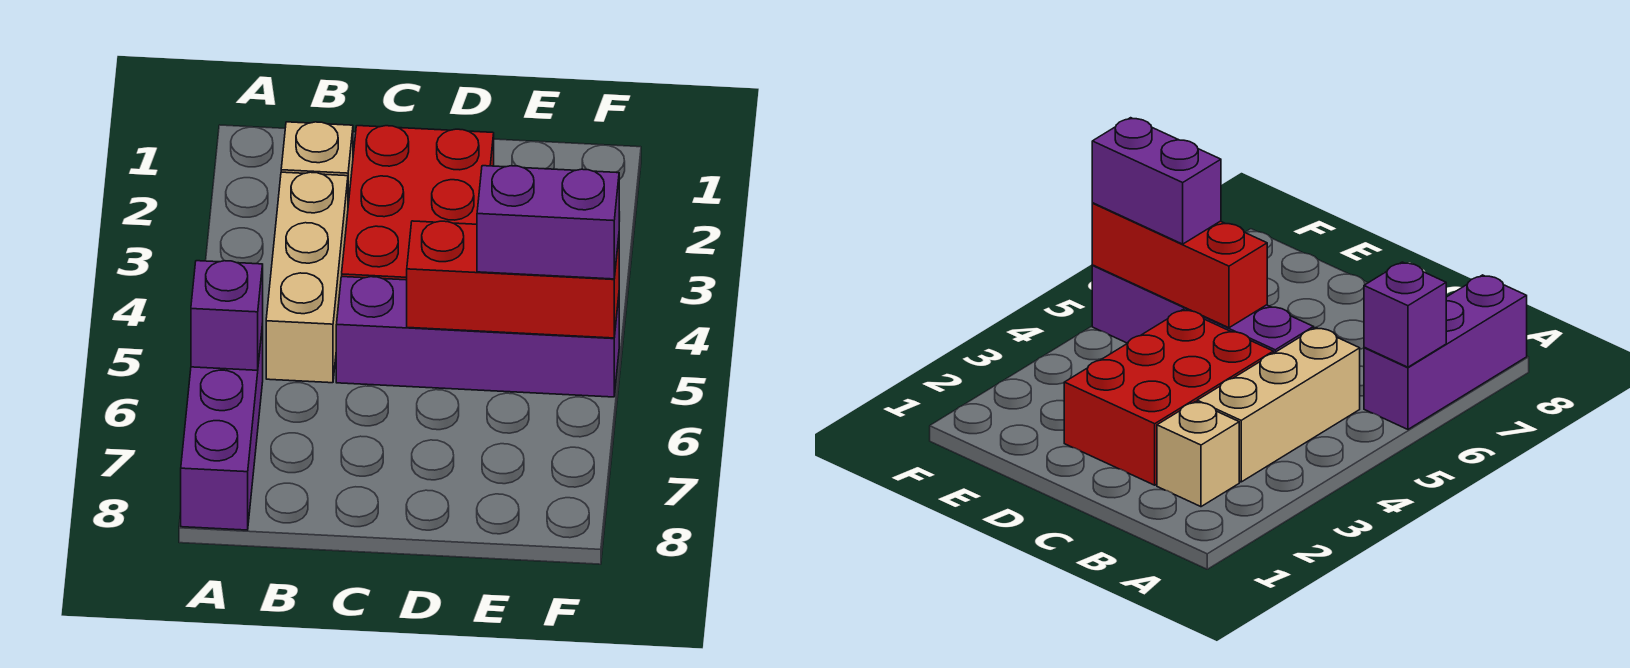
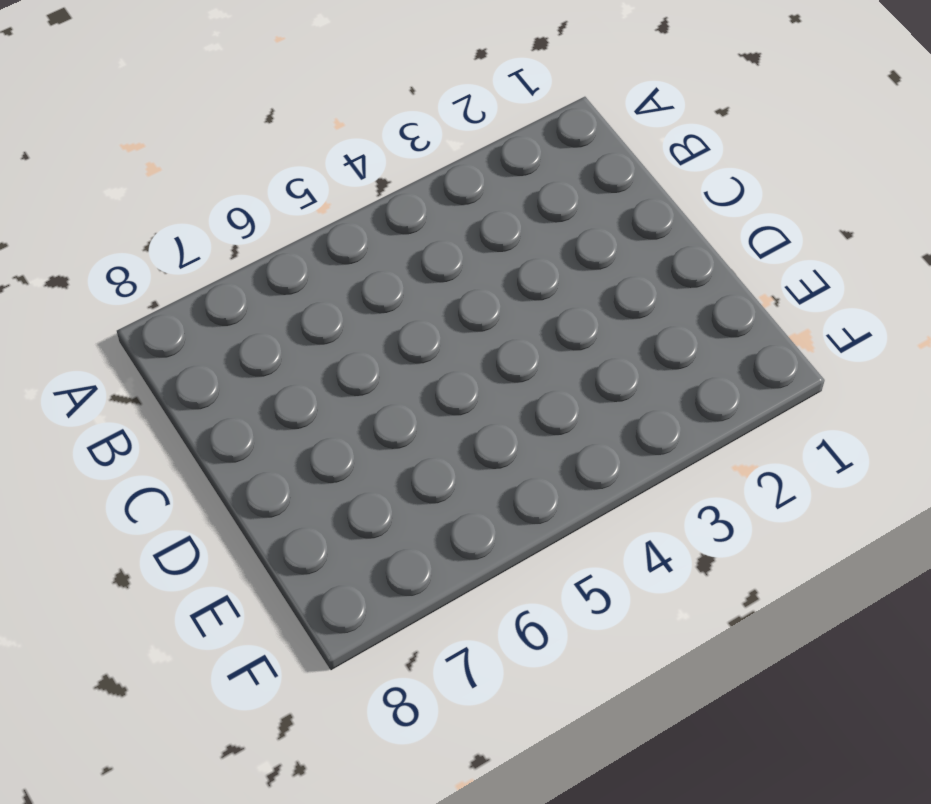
none -> purple 1x3 brick [181,324,263,530]
none -> tan 1x1 brick [281,122,353,204]

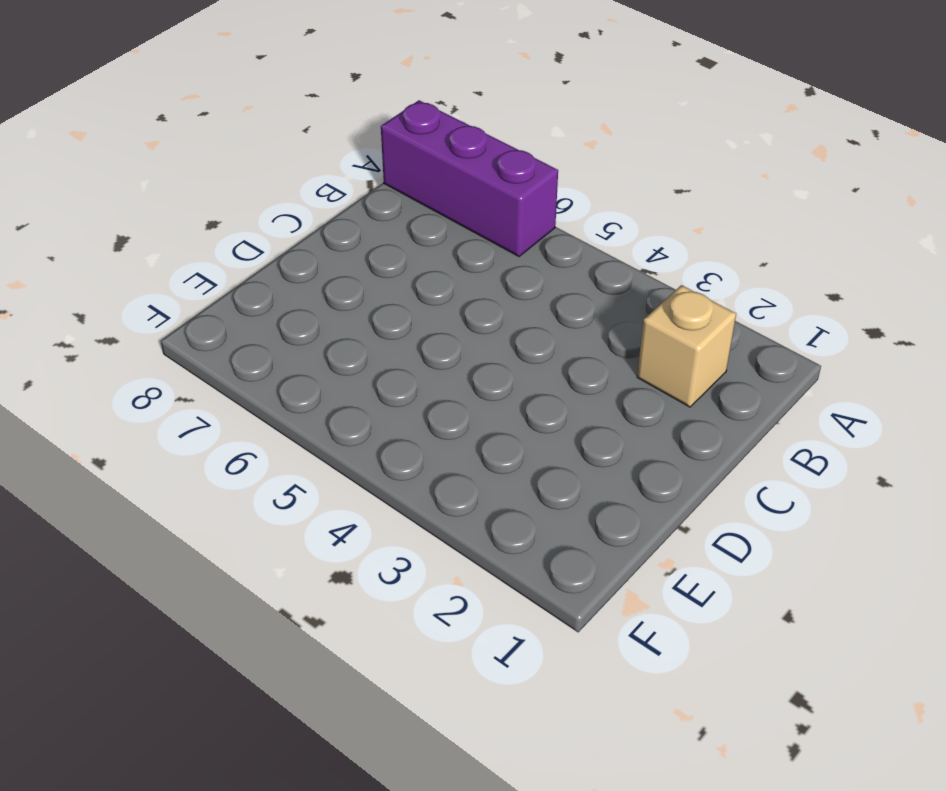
none -> tan 1x3 brick [266,172,348,383]
none -> red 2x3 brick [342,126,494,280]

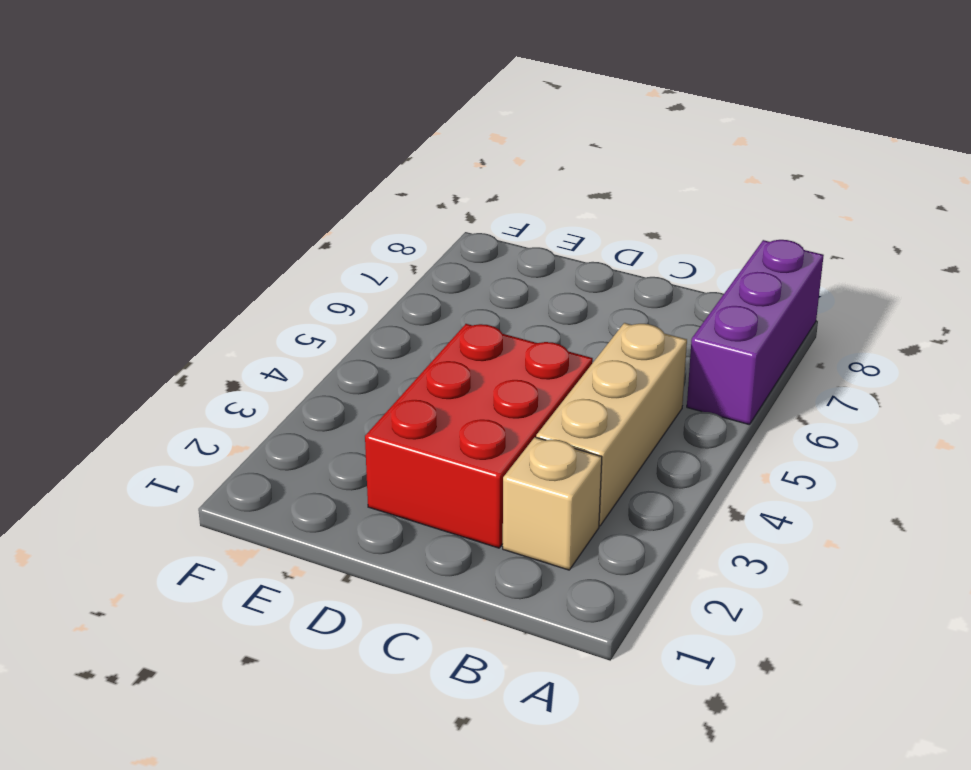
none -> purple 1x4 brick [336,277,619,397]
none -> purple 1x1 brick [191,261,263,370]

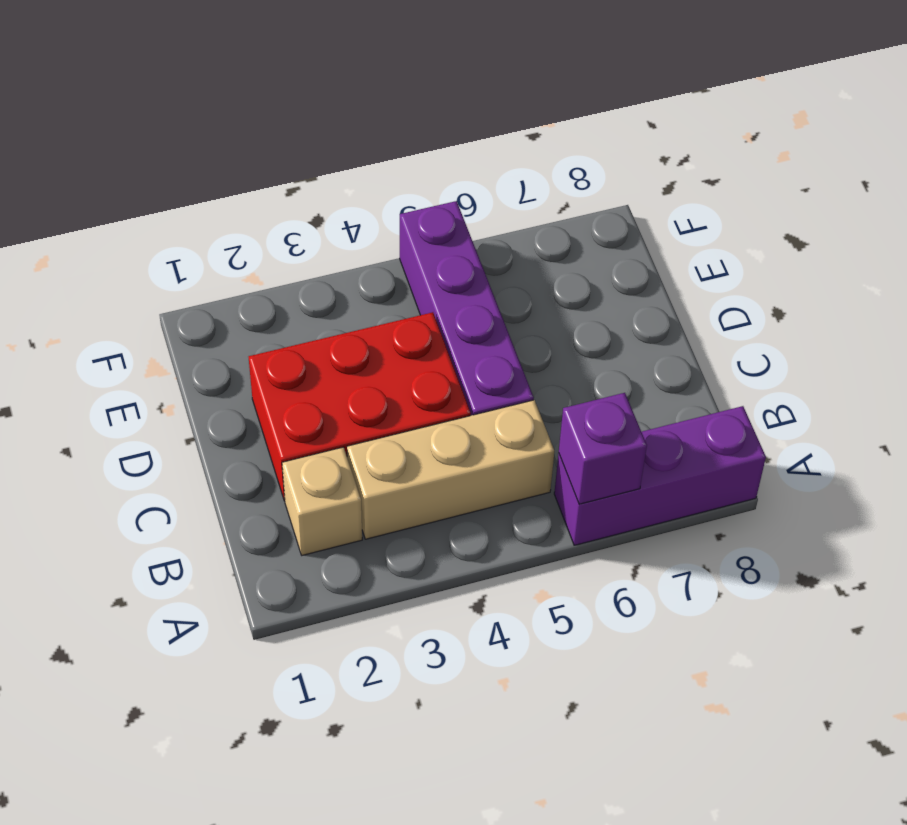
none -> red 1x3 brick [407,221,619,338]
none -> purple 1x2 brick [477,166,619,279]

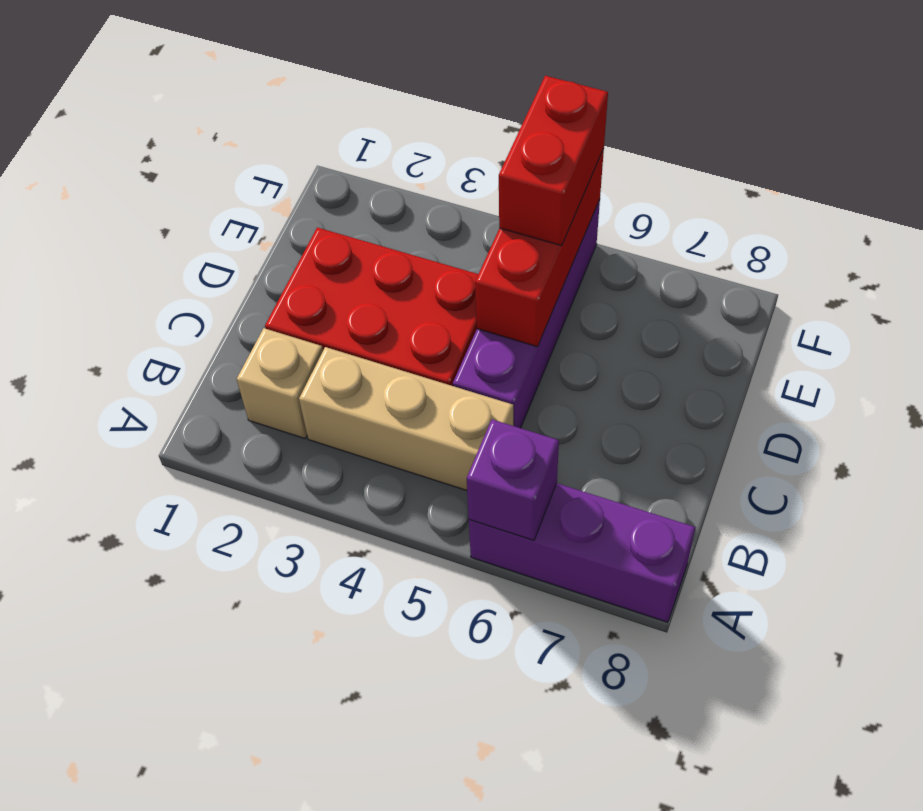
red 1x2 brick [499,76,608,246] -> purple 1x2 brick [477,166,619,279]

